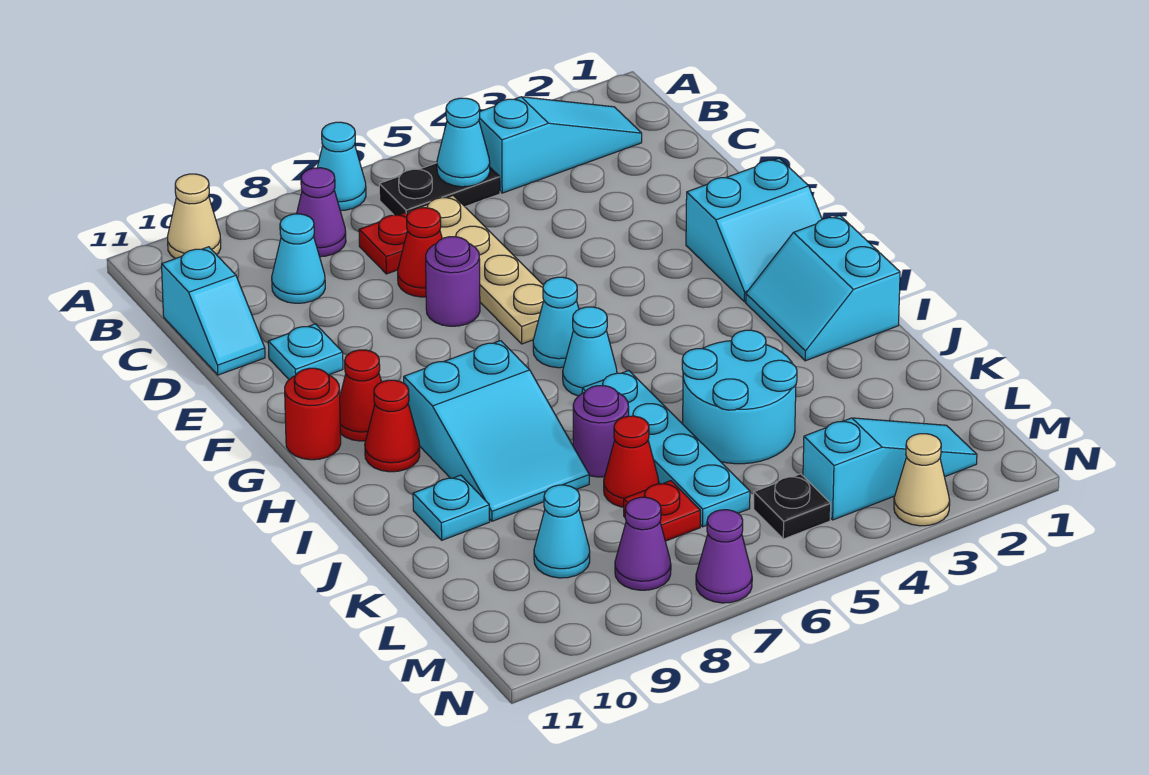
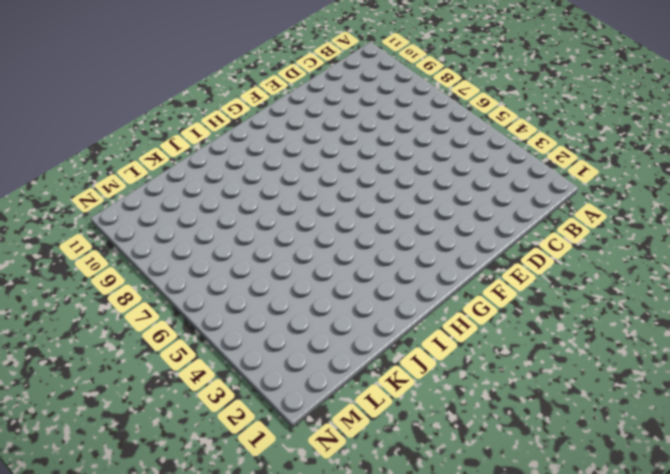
none -> cyan 1x1 cone [317,122,366,211]
none -> tan 1x1 cone [168,174,221,259]
none -> cyan 1x3 slope [479,97,642,193]
none -> black 1x2 plate [379,163,500,215]

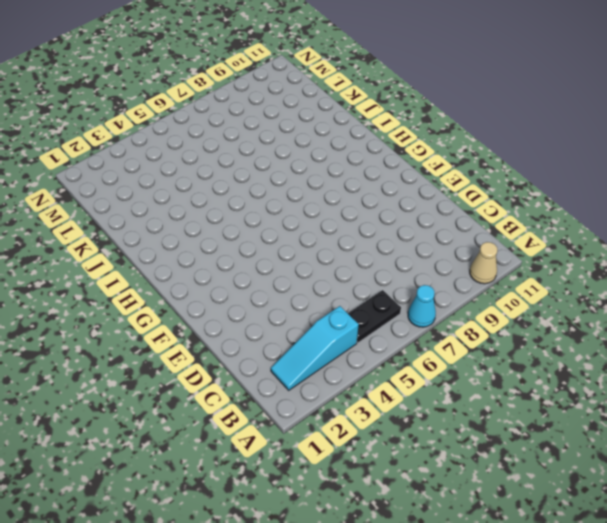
none -> purple 1x1 cone [297,168,346,257]
none -> tan 1x4 plate [408,196,544,344]
none -> red 1x1 plate [359,213,407,274]
none -> cyan 1x1 cone [272,214,325,303]

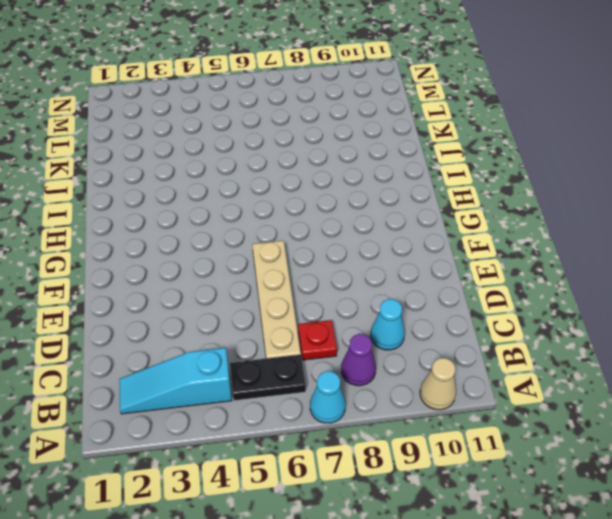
none -> cyan 1x2 slope [162,247,265,375]
none -> red 1x1 cone [398,208,442,297]
none -> purple 1x1 round brick [426,237,480,326]
none -> cyan 1x1 plate [268,324,343,380]

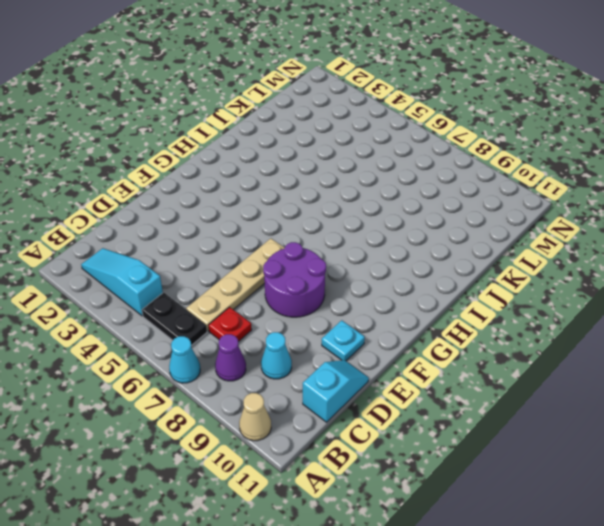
purple 2x2 round brick [263,242,326,317] -> purple 1x1 round brick [426,237,480,326]
none -> red 1x1 cone [398,208,442,297]
none -> cyan 2x2 slope [686,158,822,302]
none -> cyan 1x1 cone [533,277,579,368]
none -> red 1x1 cone [340,350,381,441]

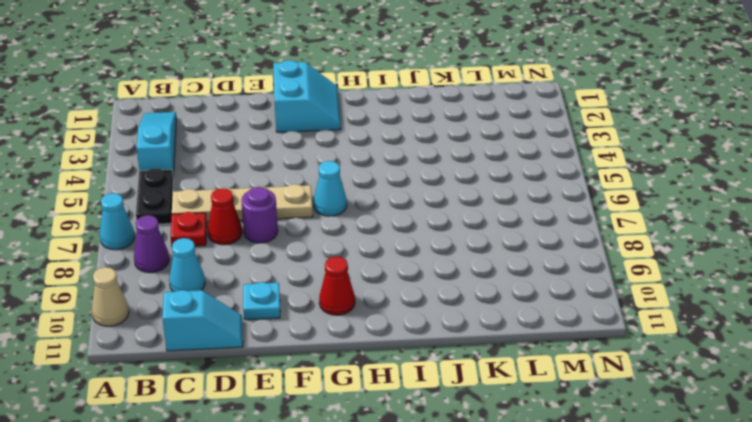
none -> red 1x1 round brick [285,368,341,460]
none -> cyan 2x2 slope [746,215,900,361]
none -> cyan 1x1 cone [563,307,617,396]
none -> cyan 2x3 slope [404,341,589,521]

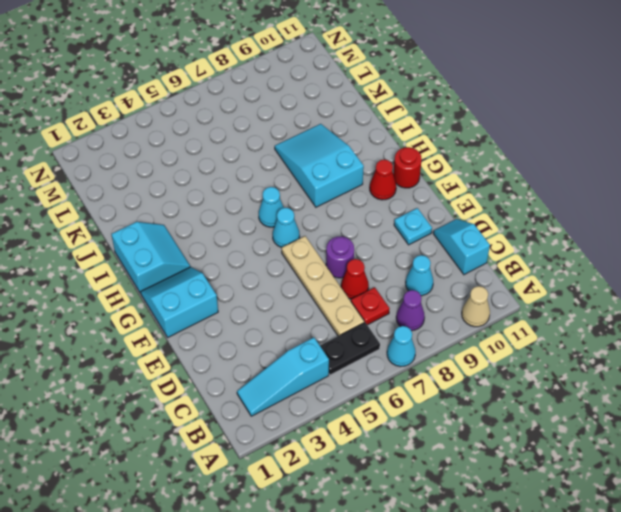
none -> red 1x1 cone [365,380,420,472]
none -> cyan 1x4 plate [582,371,750,527]
none -> cyan 2x2 round brick [682,330,797,464]
none -> purple 1x1 round brick [573,386,629,477]

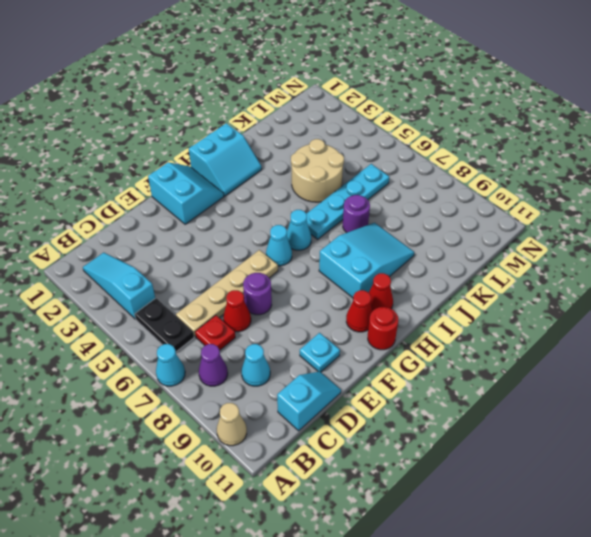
tan 2x2 round brick [291,139,344,202] -> cyan 2x2 round brick [682,330,797,464]
none -> cyan 1x1 plate [413,475,490,540]
none -> red 1x1 cone [604,416,659,507]
none -> red 1x1 plate [624,481,700,541]
none -> cyan 1x1 cone [534,485,590,578]

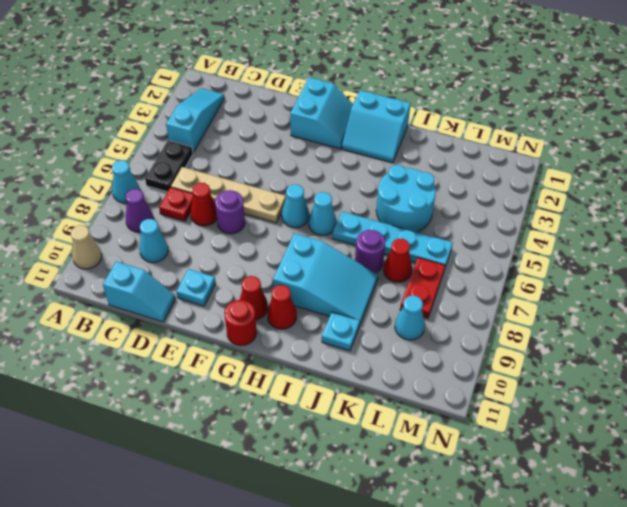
red 1x2 plate [400,258,445,318] -> red 1x1 plate [624,481,700,541]
none -> cyan 1x3 slope [803,418,977,520]
none -> black 1x1 plate [754,474,831,539]
none -> purple 1x1 cone [615,497,671,590]
none -> tan 1x1 cone [894,434,950,526]

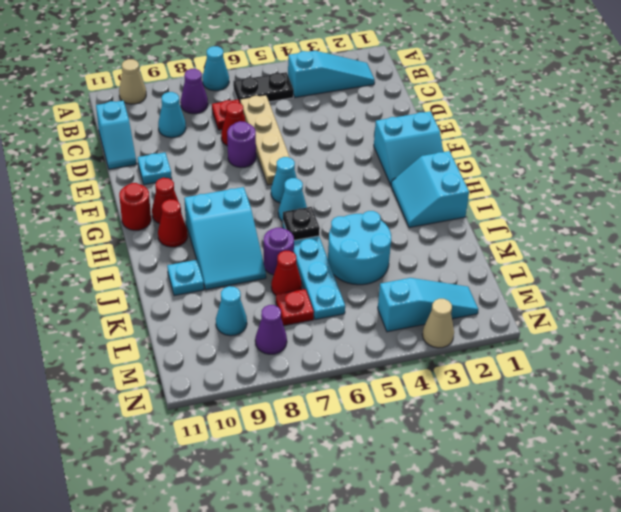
black 1x1 plate [283,207,320,240] -> black 1x1 plate moved to [754,474,831,539]
none -> purple 1x1 cone [696,510,752,603]
none -> cyan 1x1 cone [437,98,490,187]

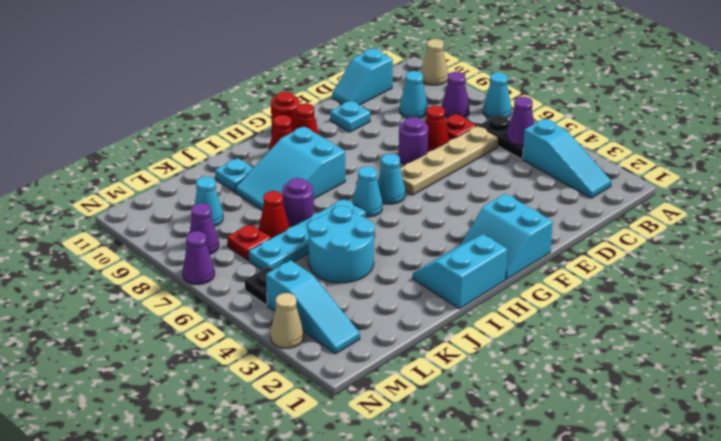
purple 1x1 cone [507,97,534,146] -> cyan 1x1 cone [437,98,490,187]

